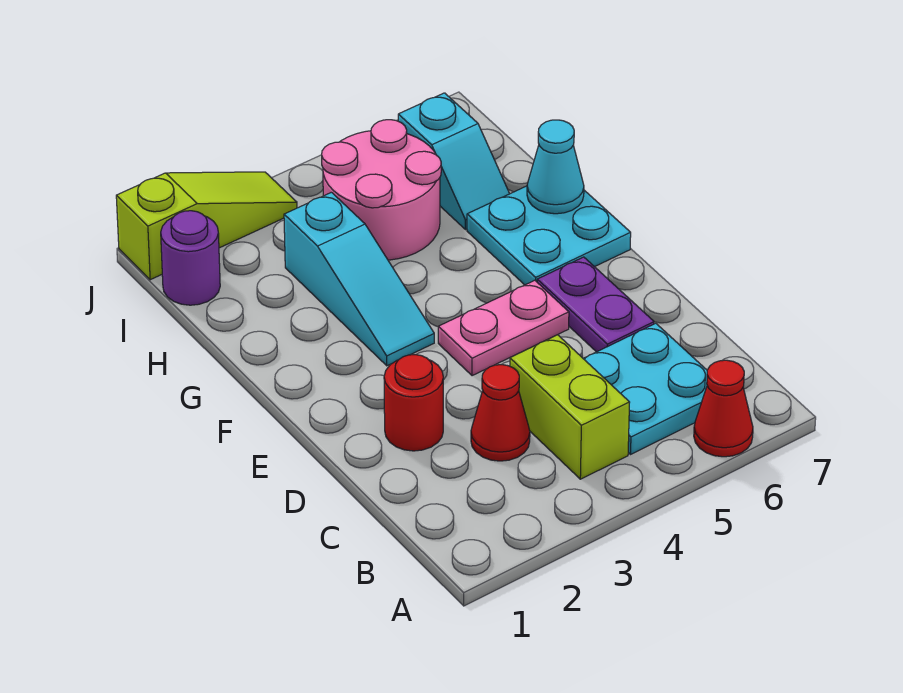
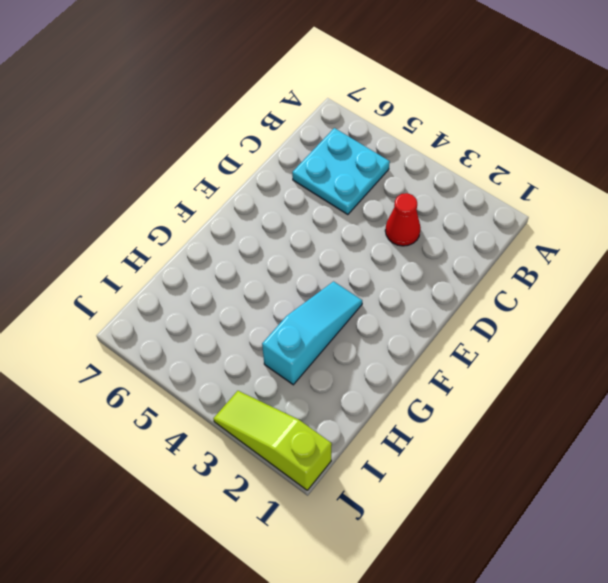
none -> red 1x1 cone [694,360,753,457]
none -> lime 1x2 brick [510,335,630,479]
none -> red 1x1 round brick [384,355,443,451]

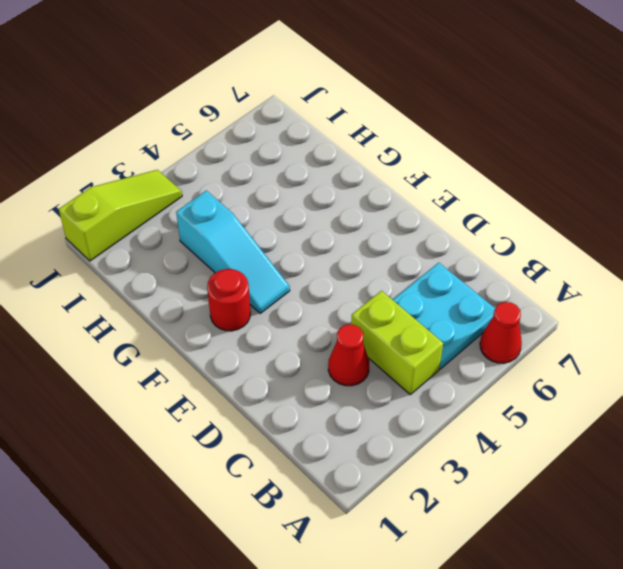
red 1x1 round brick [207,269,250,331] -> red 1x1 round brick moved to [384,355,443,451]
none -> purple 1x2 plate [537,257,654,352]
none -> pink 1x2 plate [438,280,569,376]
none -> cyan 2x2 plate [467,186,631,285]

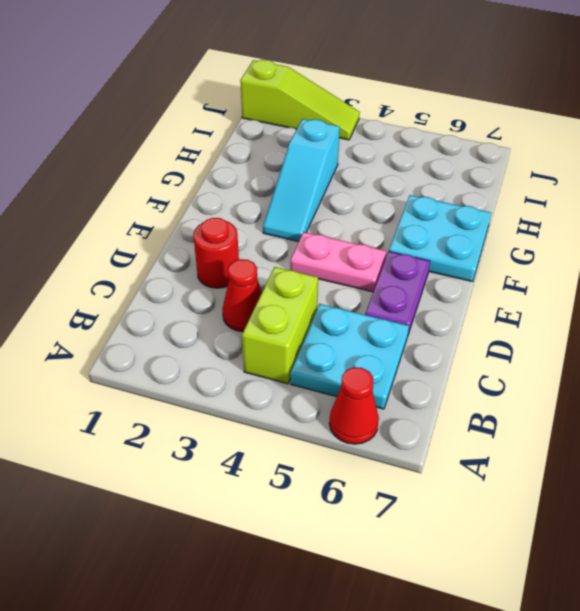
none -> pink 2x2 round brick [322,120,441,260]
none -> cyan 1x2 slope [398,93,510,230]
none -> purple 1x1 round brick [161,211,220,305]

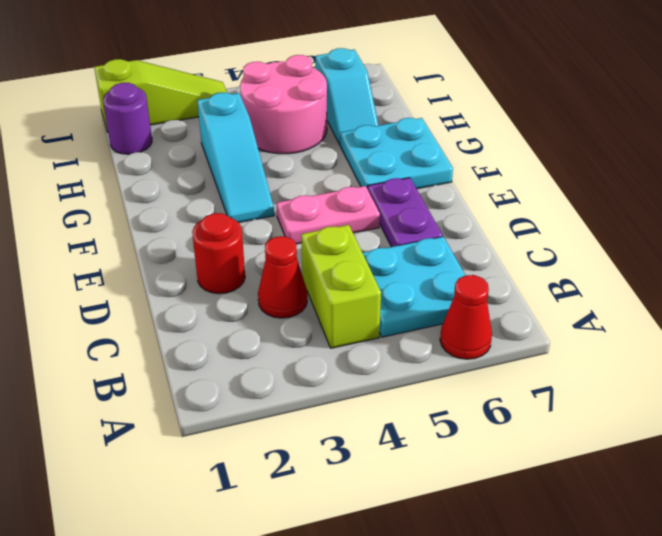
none -> cyan 1x1 cone [527,120,584,214]

